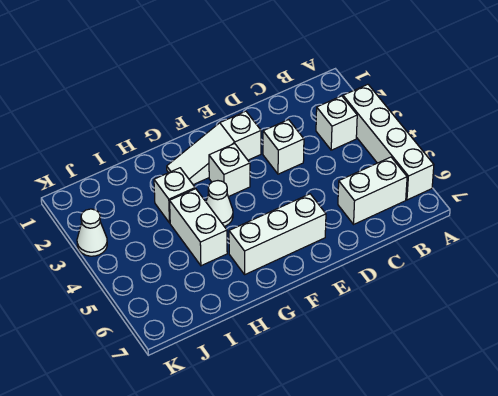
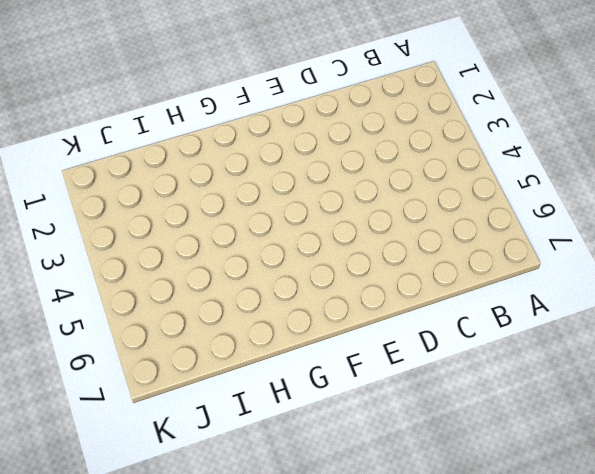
none -> white 1x4 brick [343,84,434,200]
none -> white 1x1 brick [316,96,357,150]

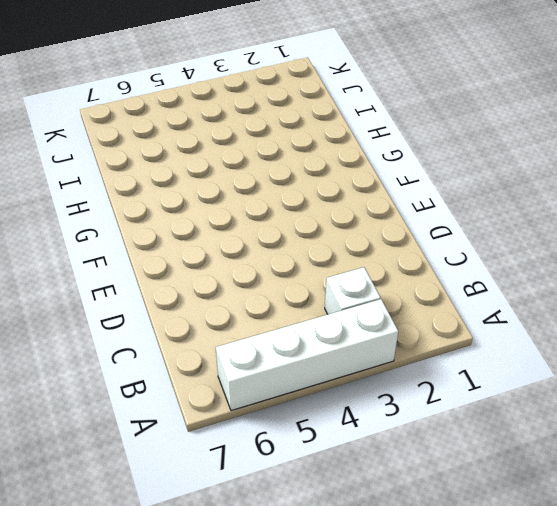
none -> white 1x2 brick [338,157,407,224]
none -> white 1x1 brick [263,120,304,174]

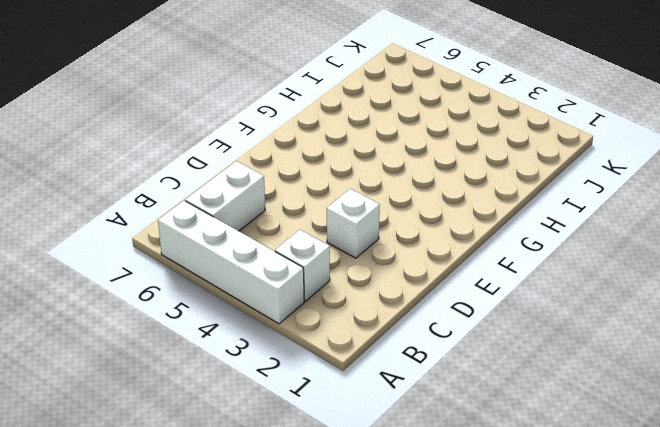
none -> white 1x3 slope [167,111,261,185]
none -> white 1x3 brick [229,194,326,274]

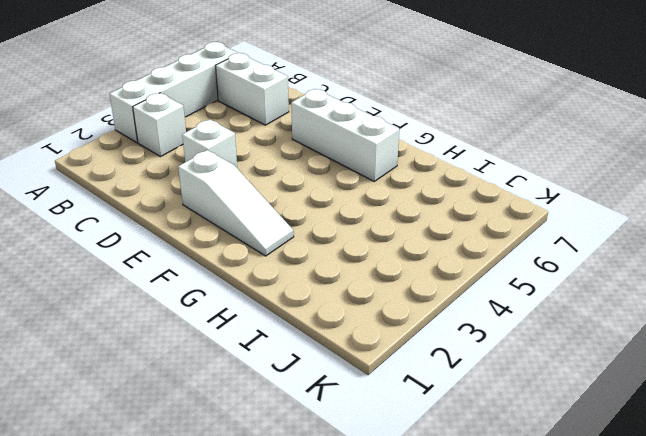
none -> white 1x1 brick [209,144,250,197]
none -> white 1x1 cone [206,181,233,226]

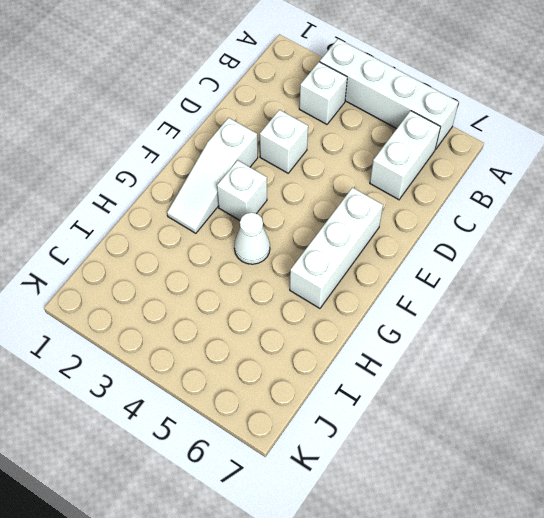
none -> white 1x1 brick [154,168,195,223]
none -> white 1x2 brick [170,189,227,266]

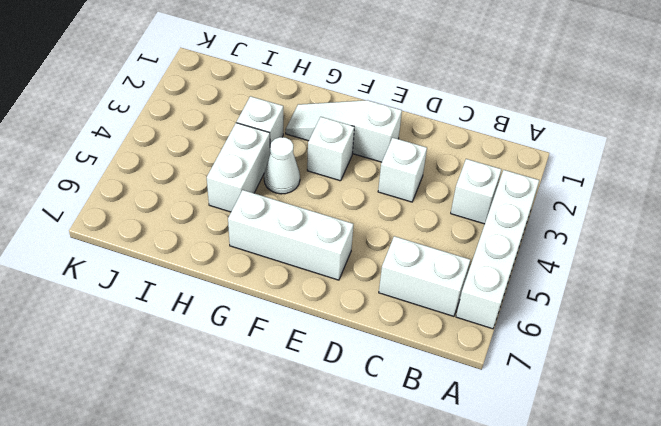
none -> white 1x1 cone [77,209,107,256]

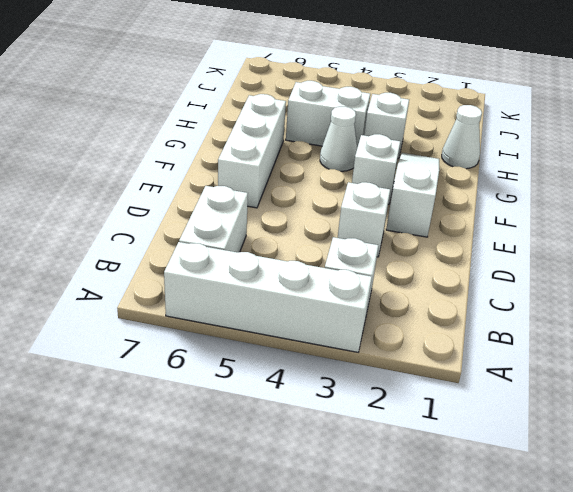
white 1x1 cone [442,105,482,169] -> white 1x1 cone moved to [77,209,107,256]

